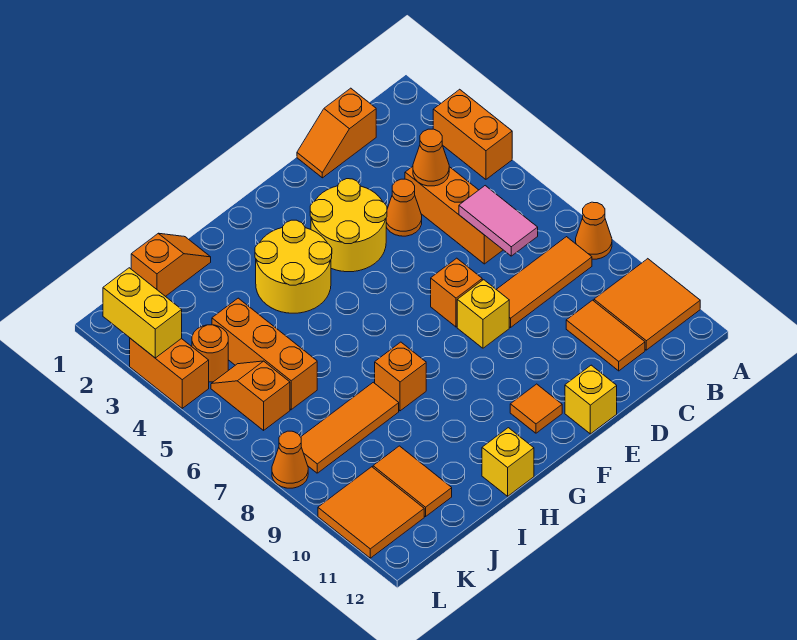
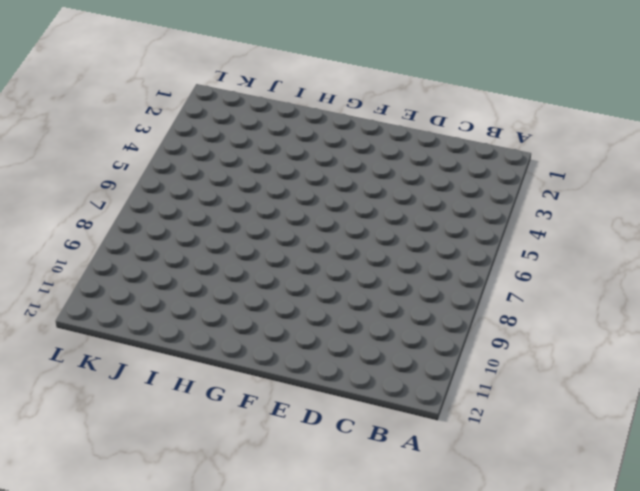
none -> orange 1x2 brick [433,89,512,179]
none -> orange 1x1 cone [576,202,612,259]
none -> orange 2x2 tile [594,259,700,350]

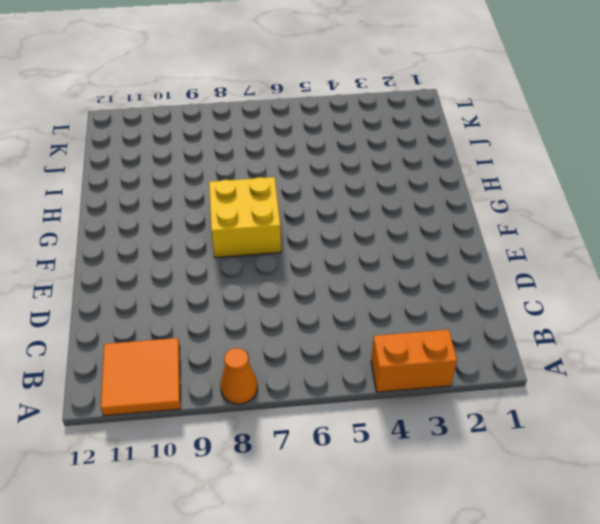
yellow 2x2 brick [209,177,281,258] -> none
none -> orange 1x3 tile [496,237,592,327]
none -> orange 1x2 slope [297,88,376,178]
none -> orange 1x3 brick [405,167,503,264]

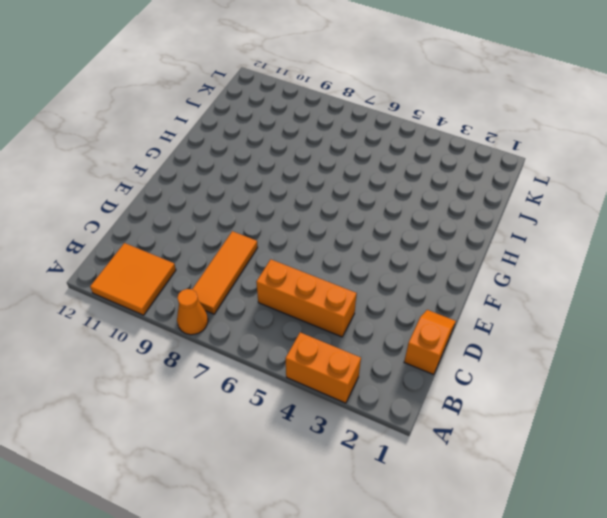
none -> orange 1x2 tile [566,300,645,371]
none -> orange 1x1 cone [386,179,422,236]
none -> yellow 2x2 round brick [310,179,387,272]

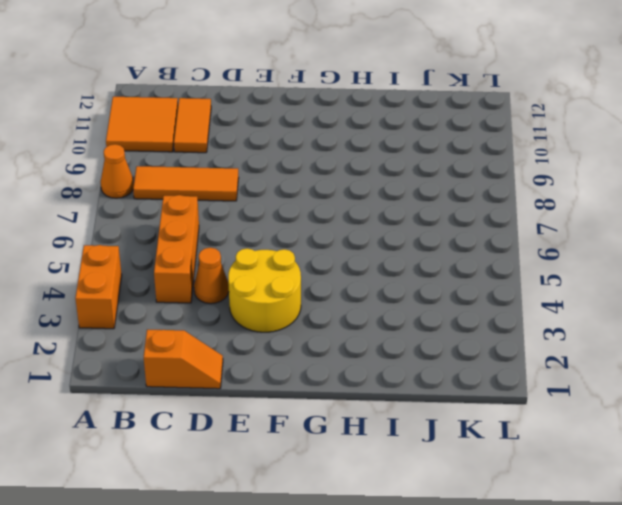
none -> orange 1x1 brick [431,258,482,327]
none -> yellow 1x1 brick [457,280,509,348]
none -> yellow 1x1 brick [565,365,617,434]

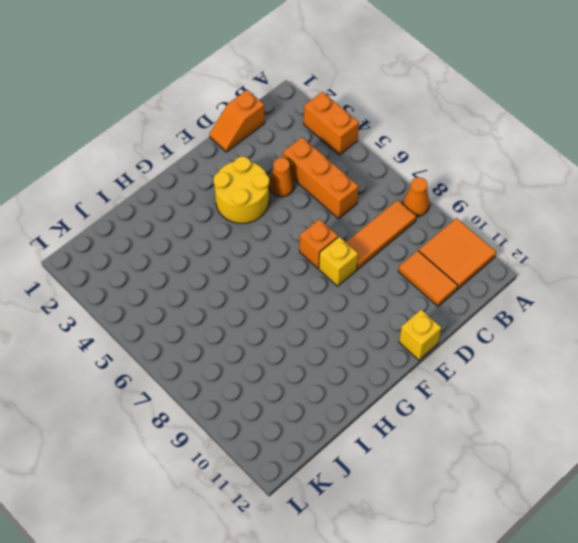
none -> orange 1x1 tile [510,384,562,433]
none -> yellow 2x2 round brick [255,220,332,313]
none -> orange 1x1 brick [375,342,426,411]

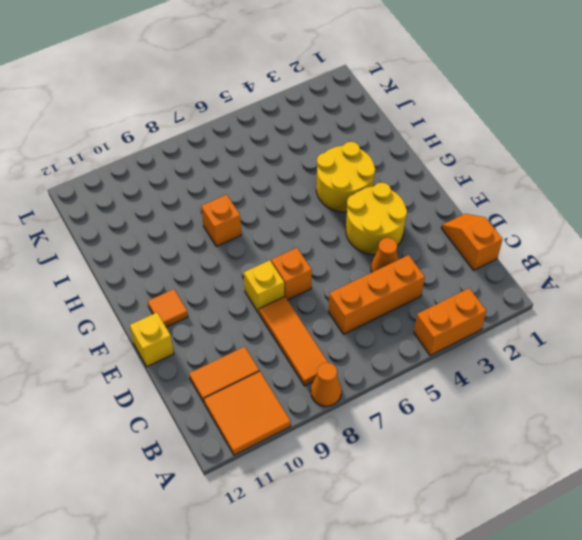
none -> yellow 1x1 brick [482,428,534,496]
none -> orange 1x2 slope [131,233,211,296]
none -> orange 1x3 tile [301,382,399,473]

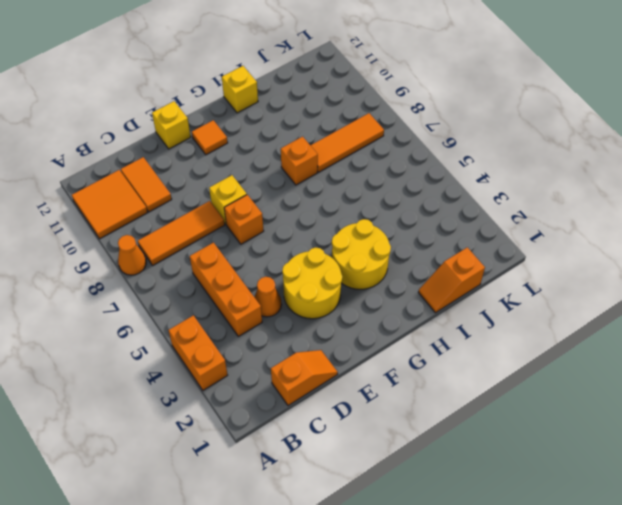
none -> orange 1x3 brick [212,298,317,410]
none -> orange 1x2 tile [373,446,452,517]
none -> orange 1x1 round brick [192,325,228,382]

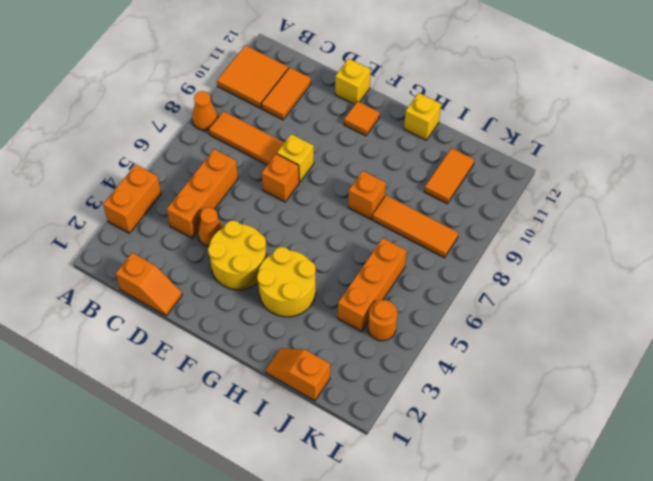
none -> orange 1x2 slope [211,361,290,430]
none -> orange 2x2 tile [318,467,424,558]
none -> orange 1x2 brick [130,338,209,408]

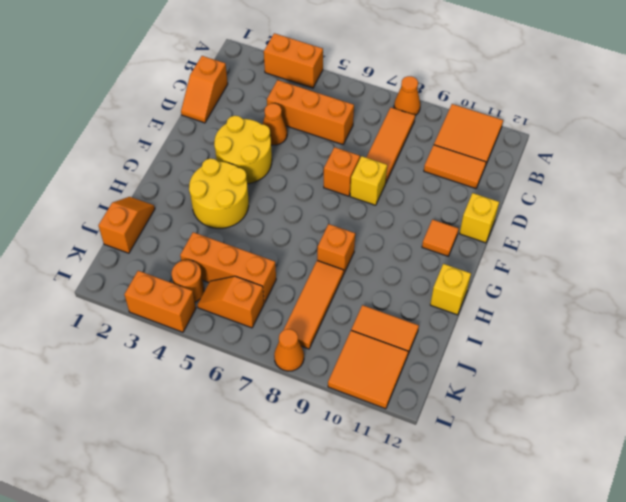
none -> orange 1x1 cone [413,129,449,186]
none -> pink 1x2 tile [459,186,538,256]
none -> yellow 1x2 brick [103,268,182,358]

